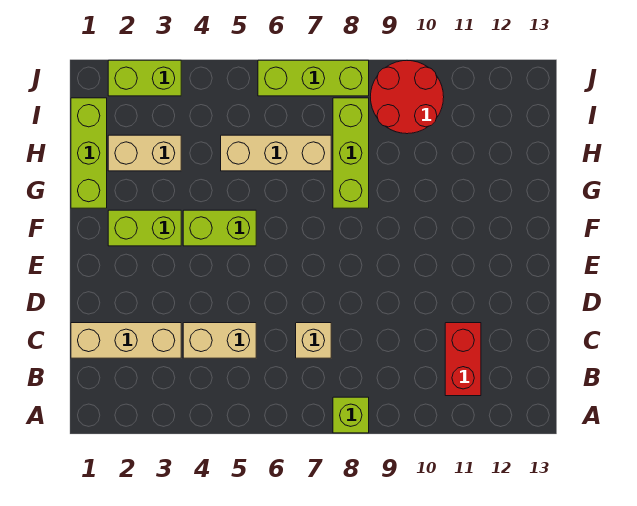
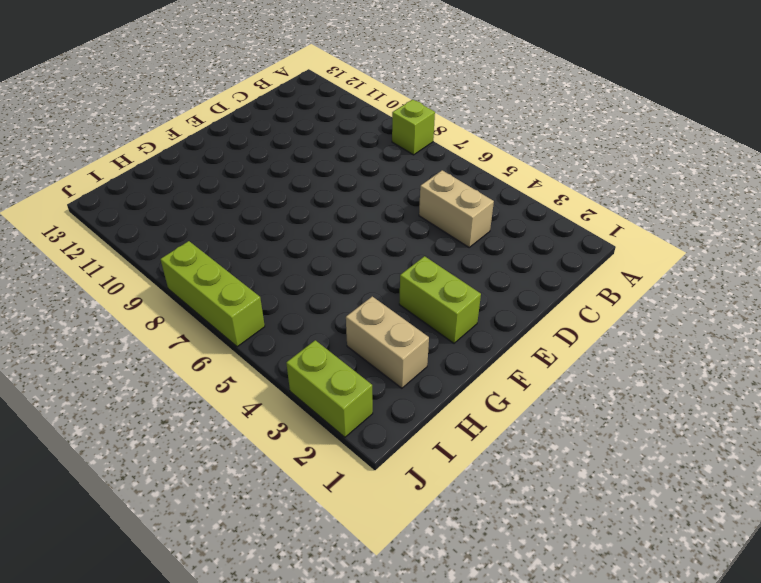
none -> red 1x2 brick [445,323,481,396]
none -> tan 1x3 brick [71,323,181,358]
none -> tan 1x1 brick [296,323,331,358]

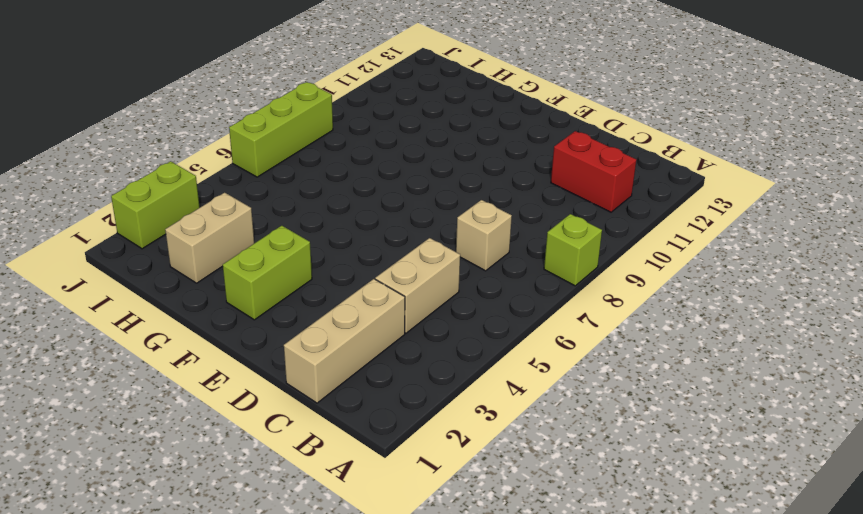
none -> lime 1x2 brick [183,210,256,246]
none -> lime 1x3 brick [71,98,107,208]
none -> lime 1x3 brick [333,98,369,208]

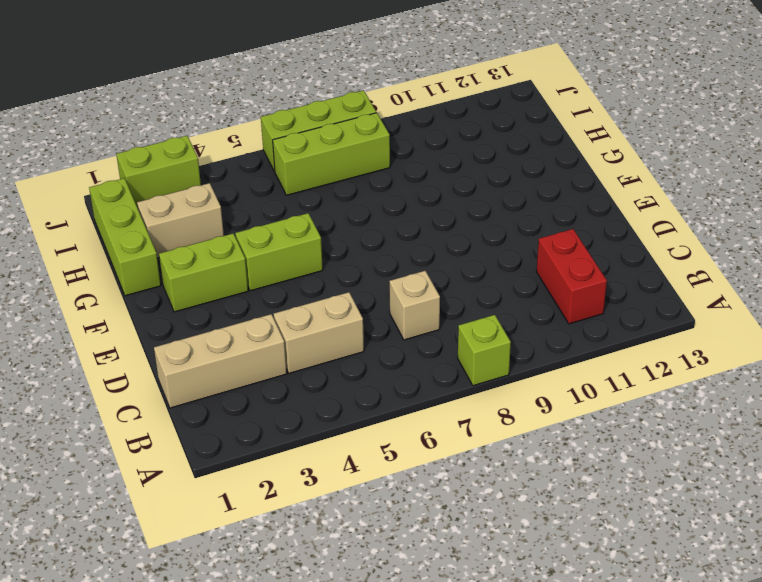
lime 1x3 brick [273,113,390,195] -> lime 1x3 brick turned to [333,98,369,208]
none -> tan 1x3 brick [221,135,331,171]
none -> red 2x2 round brick [371,61,444,134]

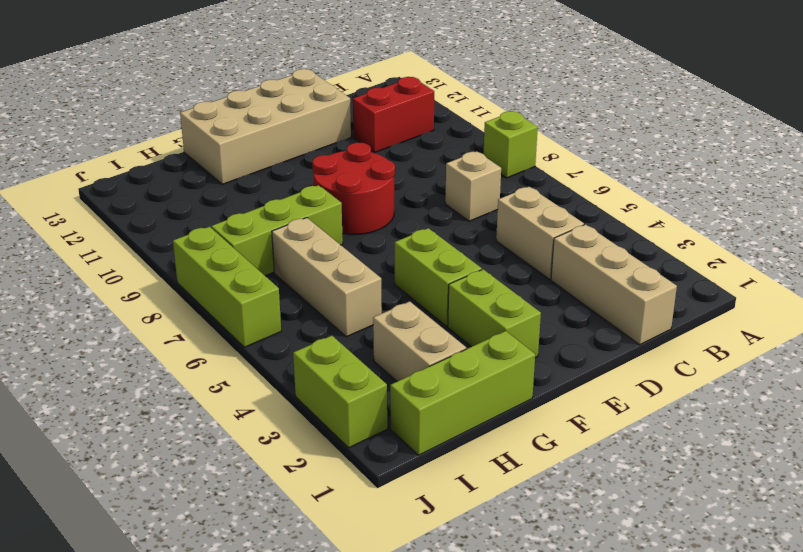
tan 2x4 brick [180,69,351,184] -> none
red 2x2 round brick [312,142,395,235] -> red 2x2 round brick moved to [371,61,444,134]

